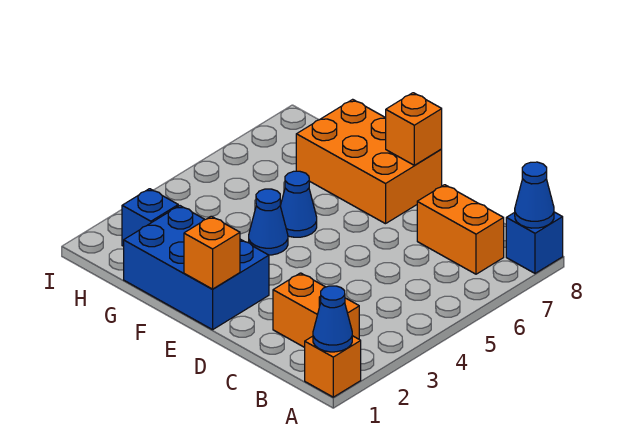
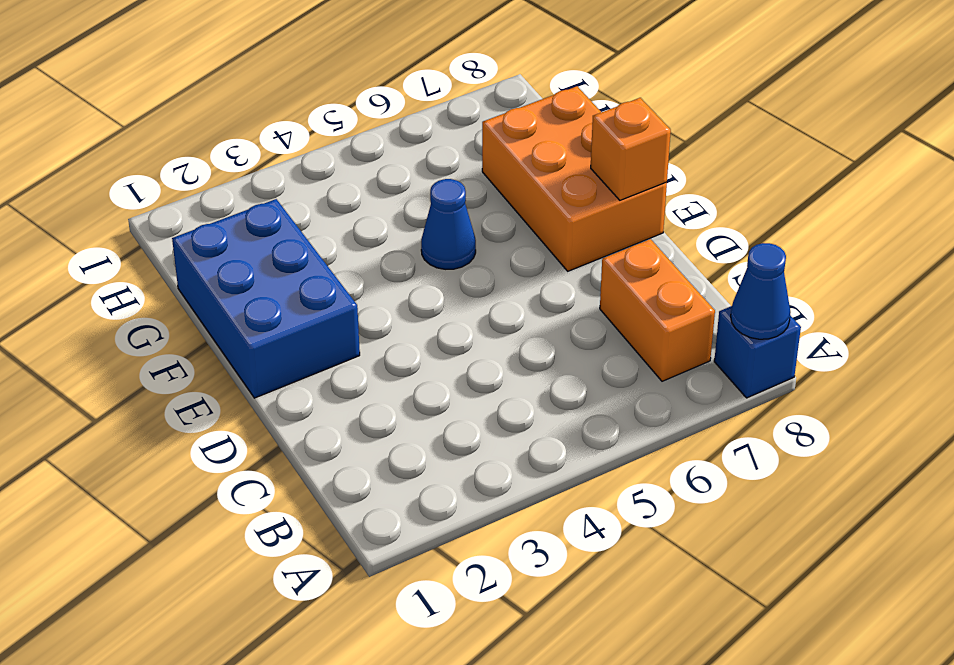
none -> orange 1x1 brick [305,336,361,397]
none -> orange 1x2 brick [273,273,359,347]
none -> blue 1x1 cone [249,189,288,255]

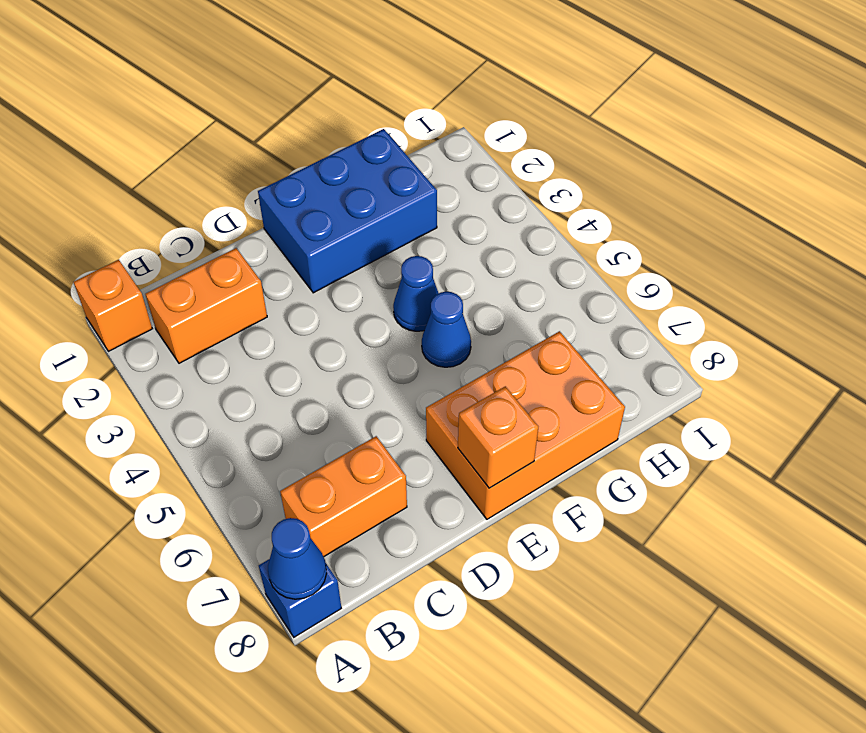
none -> blue 1x1 brick [122,189,178,246]
none -> blue 1x1 cone [313,286,352,352]
none -> orange 1x1 brick [184,216,240,289]

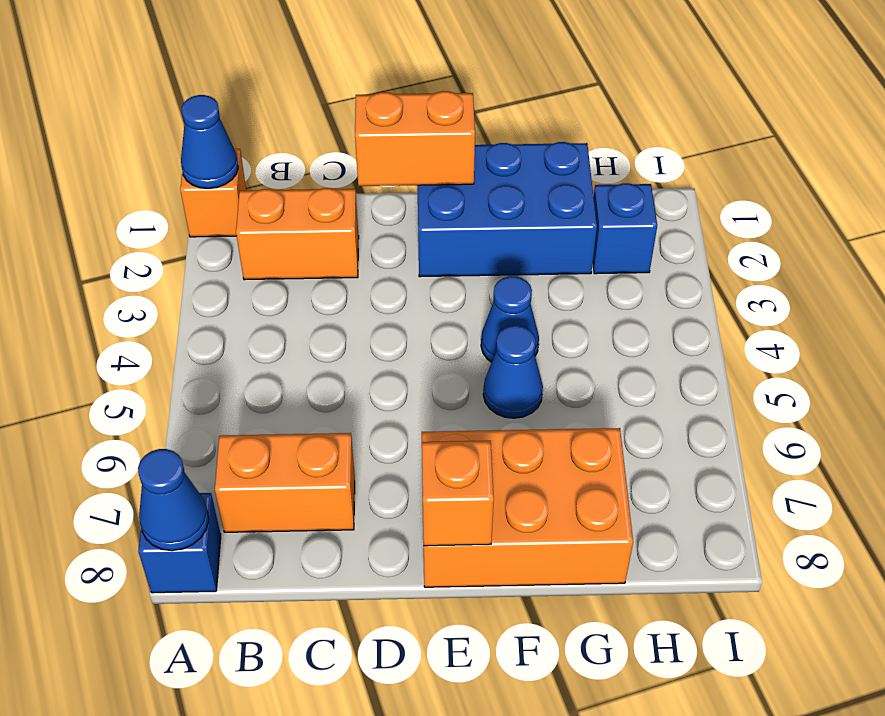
orange 1x2 brick [355,91,475,186] -> orange 1x1 brick [184,216,240,289]

